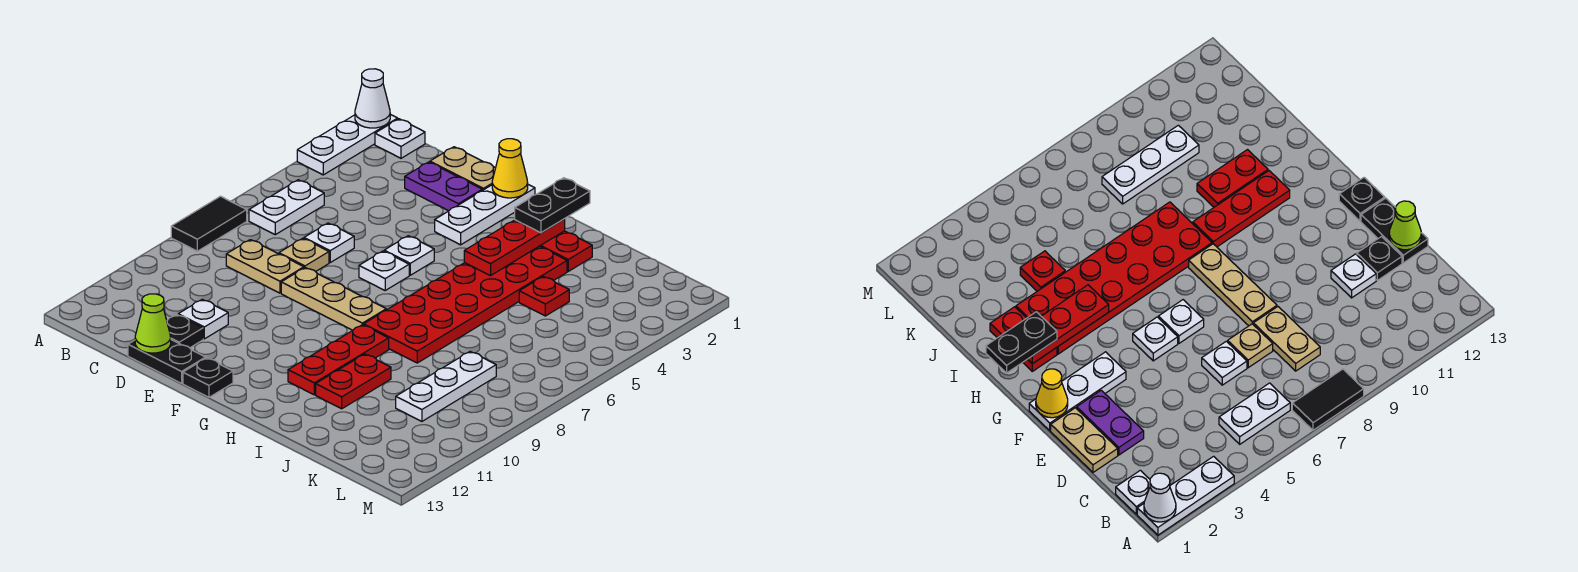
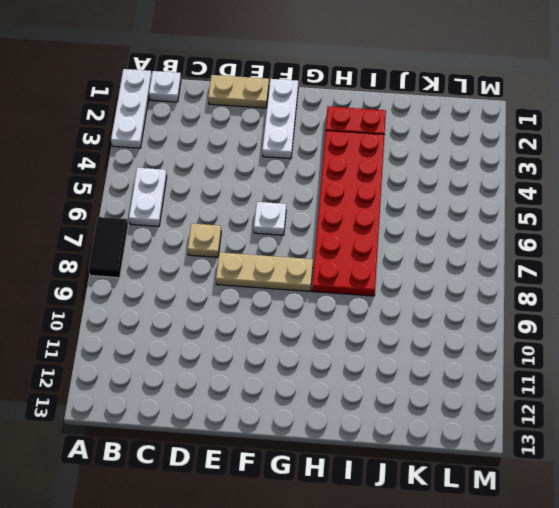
none -> tan 1x2 plate [226,240,304,293]
none -> purple 1x2 plate [405,162,482,211]
none -> white 1x1 plate [304,223,354,262]

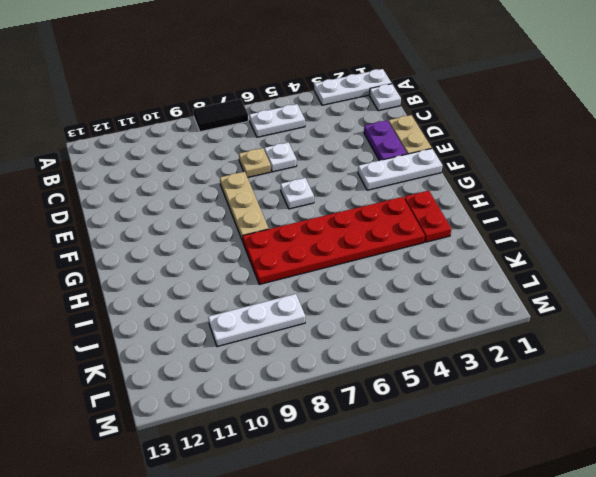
none -> tan 1x2 plate [226,240,304,293]
none -> white 1x1 plate [178,299,228,339]
none -> black 1x1 plate [167,315,203,348]

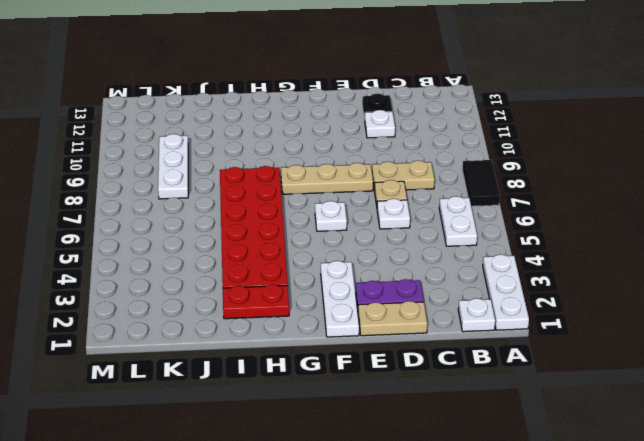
none -> black 1x2 plate [128,340,206,383]
none -> white 1x1 plate [384,236,434,275]
none -> black 1x1 plate [183,358,233,397]

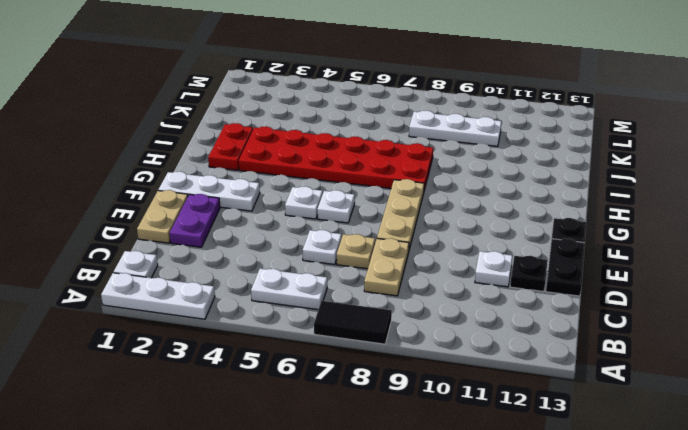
none -> red 1x3 plate [288,325,389,395]
none -> red 1x2 plate [316,354,391,409]
none -> red 1x1 plate [519,276,569,316]

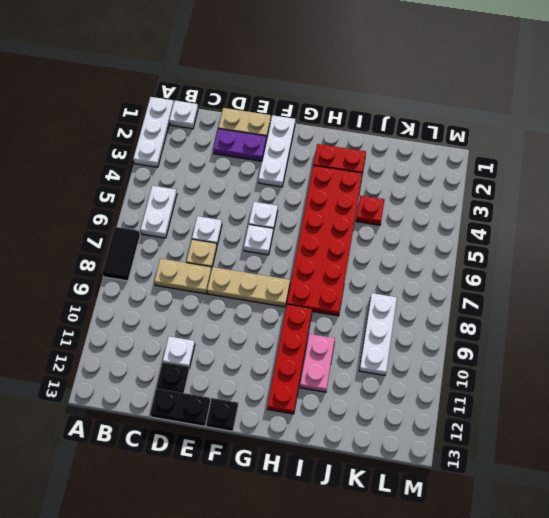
red 1x4 plate [267,305,312,414] -> red 1x3 plate [288,325,389,395]
pink 1x2 plate [300,334,335,392] -> red 1x2 plate [316,354,391,409]
none -> white 1x1 cone [355,69,390,128]
none -> lime 1x1 cone [135,294,171,353]
none -> yellow 1x1 cone [492,139,528,198]

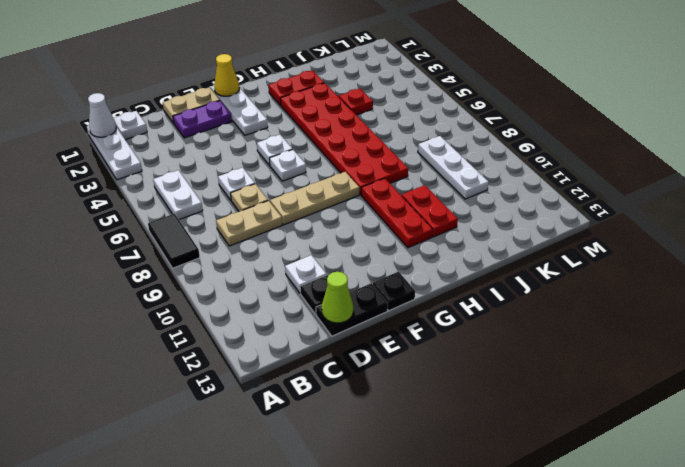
none -> red 1x3 plate [464,219,565,276]
none -> black 1x2 plate [515,178,590,233]

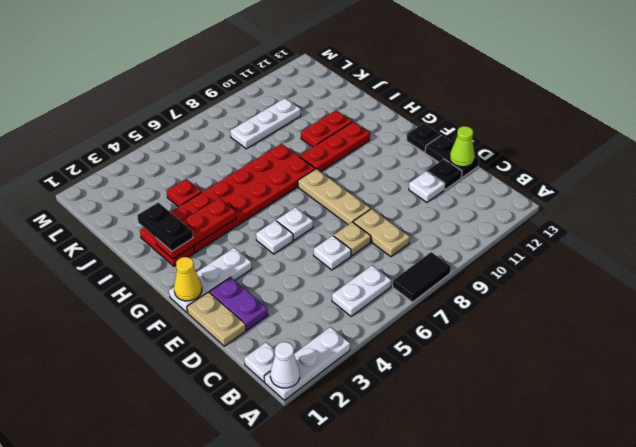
black 1x2 plate [137,202,193,251] -> black 1x2 plate turned to [515,178,590,233]

